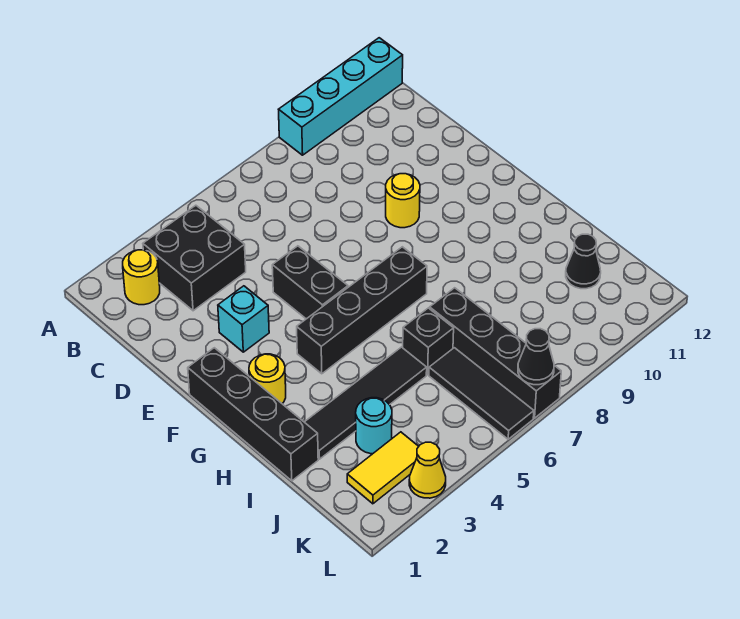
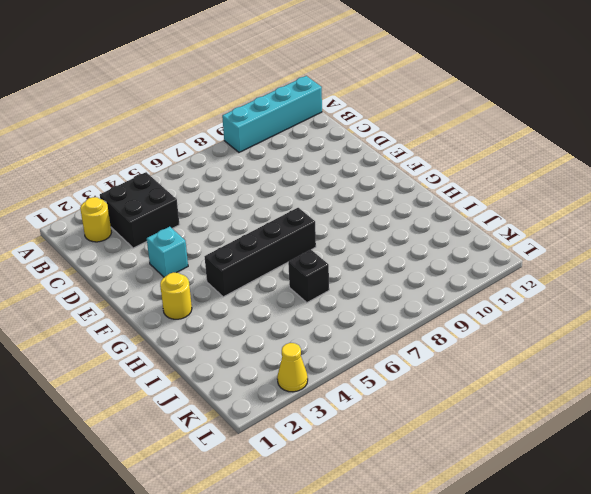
none -> black 1x2 brick [272,246,348,319]
none -> yellow 1x1 round brick [386,174,420,228]
none -> black 1x4 brick [188,348,318,481]

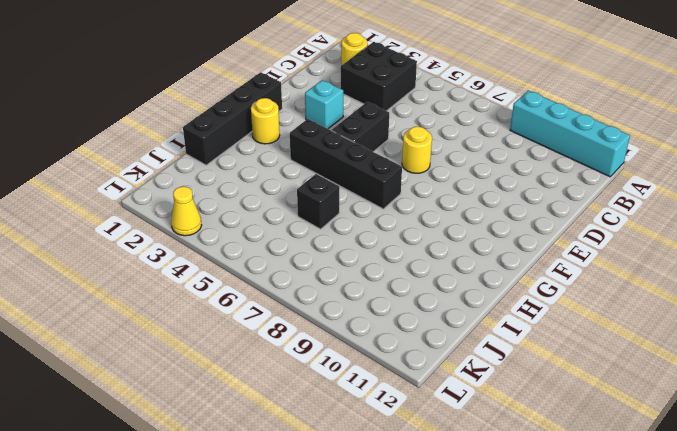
yellow 1x1 round brick [402,127,432,173] -> yellow 1x1 round brick moved to [386,174,420,228]
none -> black 1x4 tile [305,347,427,459]
none -> black 1x4 brick [430,288,561,418]
none -> cyan 1x1 round brick [356,398,392,454]

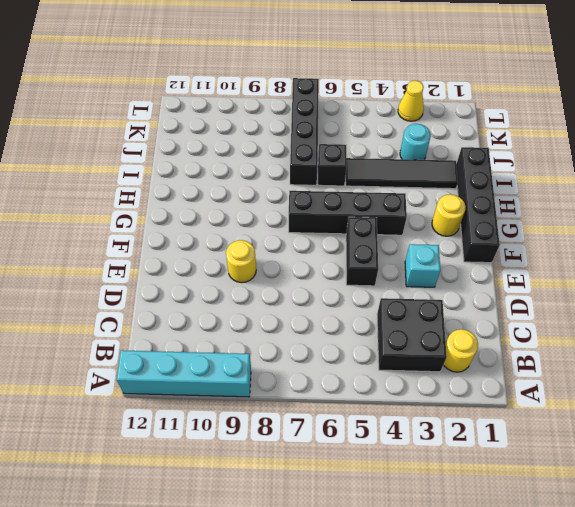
none -> black 1x3 tile [429,348,534,439]
none -> black 1x1 cone [566,234,601,289]
none -> yellow 1x2 tile [347,432,419,504]

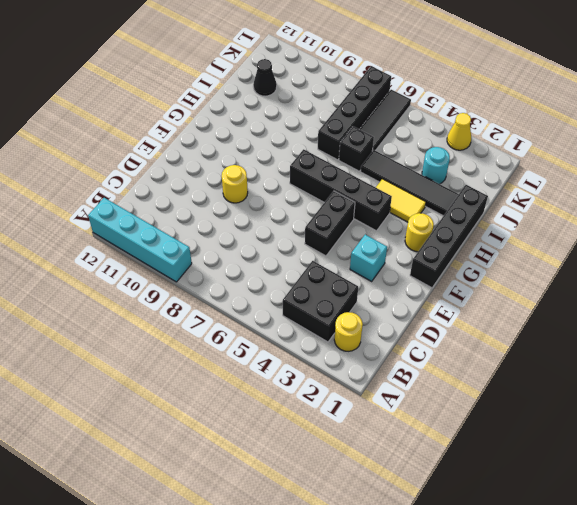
yellow 1x2 tile [376,179,426,222] -> yellow 1x2 tile moved to [347,432,419,504]
none -> black 1x1 cone [518,329,554,385]

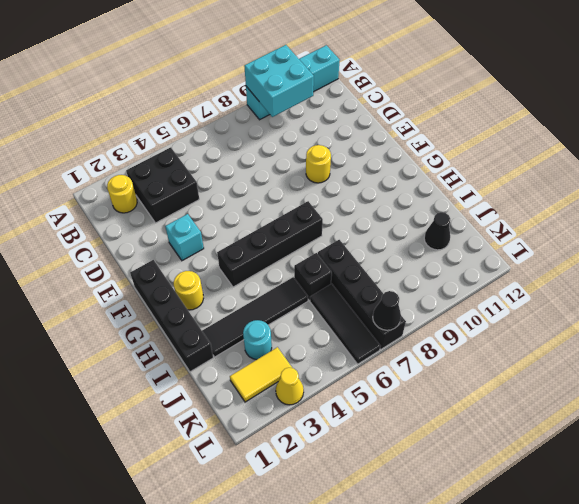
cyan 2x2 brick [244,45,314,117] -> none
none -> black 1x2 brick [272,246,348,319]

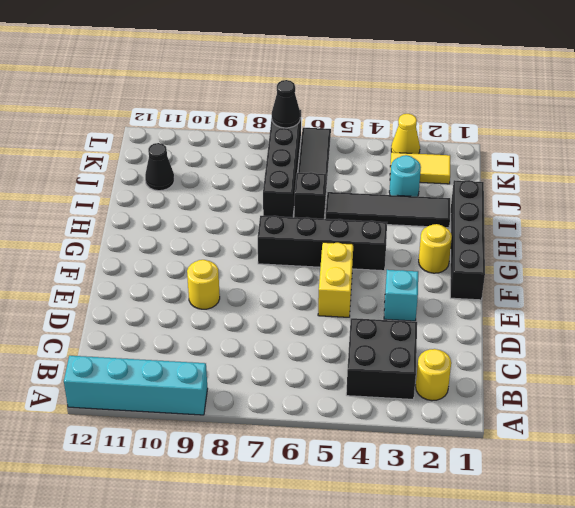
yellow 1x2 brick [318,242,353,317] -> black 1x2 brick [272,246,348,319]

